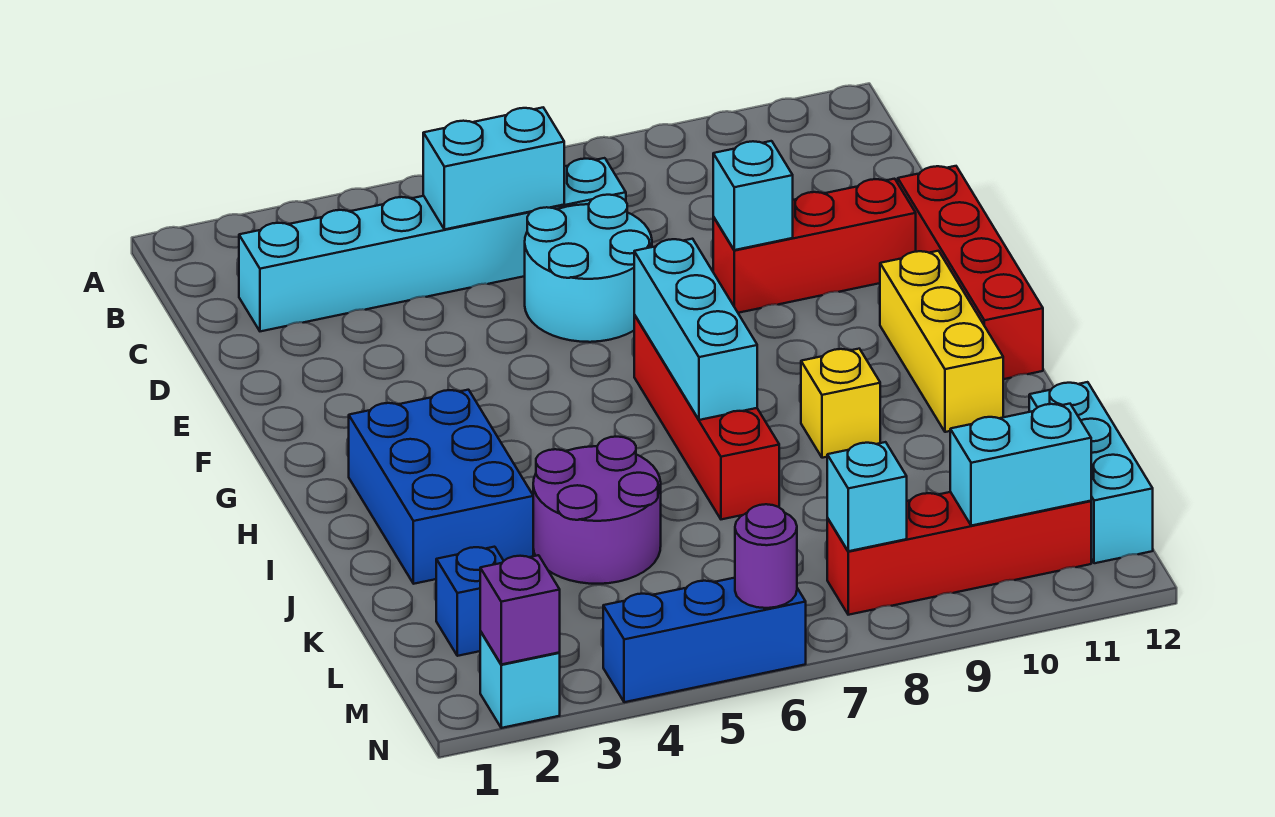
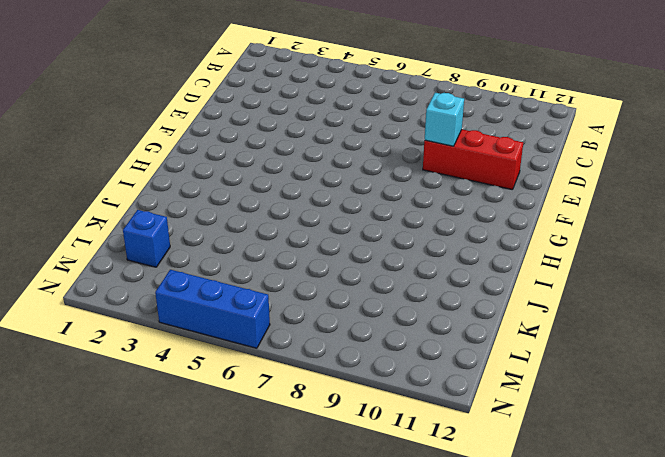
none -> cyan 1x6 brick [239,158,626,331]
none -> cyan 2x2 round brick [525,195,652,342]
none -> red 1x4 brick [898,166,1043,379]

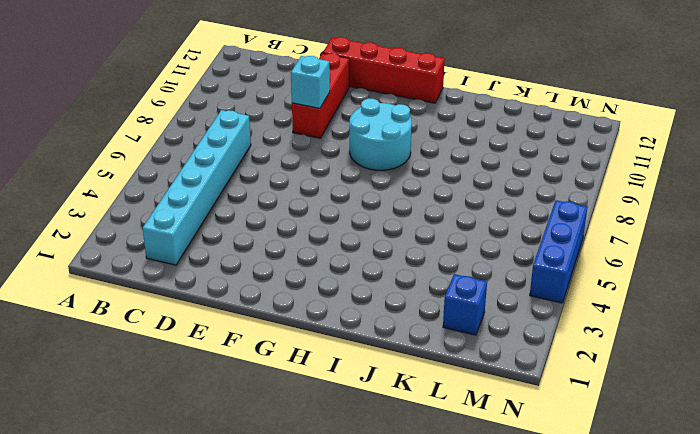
cyan 2x2 round brick [350,98,412,170] -> cyan 2x2 round brick moved to [525,195,652,342]
none -> red 1x4 brick [634,314,779,519]
none -> yellow 1x3 brick [880,251,1003,432]
none -> blue 2x3 brick [349,390,533,584]

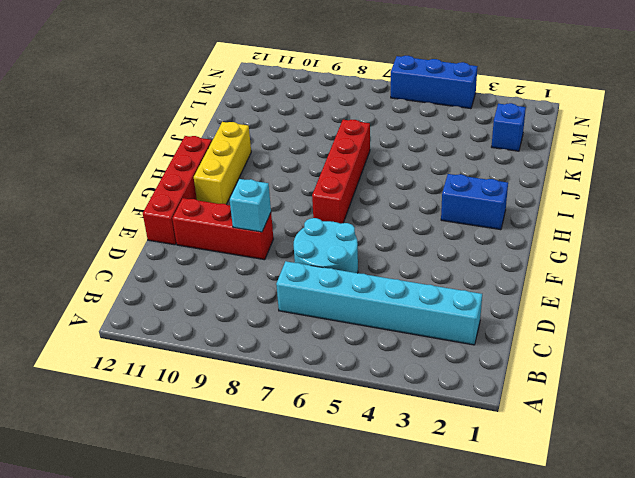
blue 1x2 brick [441,174,508,230] -> blue 2x3 brick [349,390,533,584]
none -> yellow 1x1 brick [801,349,880,458]
none -> purple 2x2 round brick [533,437,661,584]
none -> cyan 1x3 brick [1029,382,1153,563]

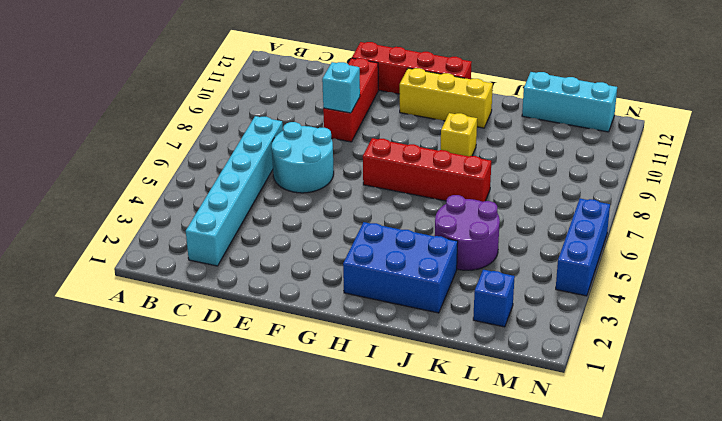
none -> red 1x4 brick [827,492,1091,615]
none -> cyan 1x1 brick [480,631,560,728]
none -> cyan 1x2 brick [423,108,564,229]

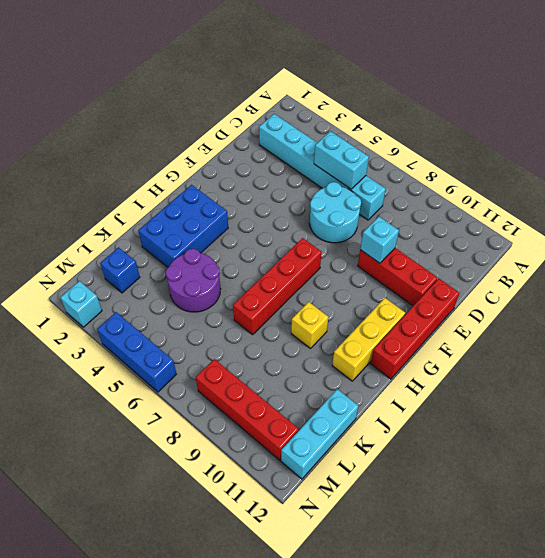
none -> cyan 1x3 brick [634,239,757,420]
none -> cyan 1x1 brick [827,442,907,551]
none -> cyan 1x2 brick [950,404,1091,526]

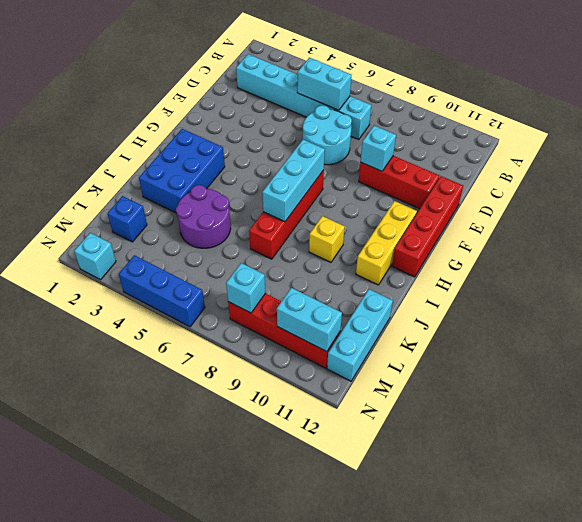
none -> purple 1x1 brick [480,555,560,664]
none -> purple 1x1 round brick [735,504,797,608]

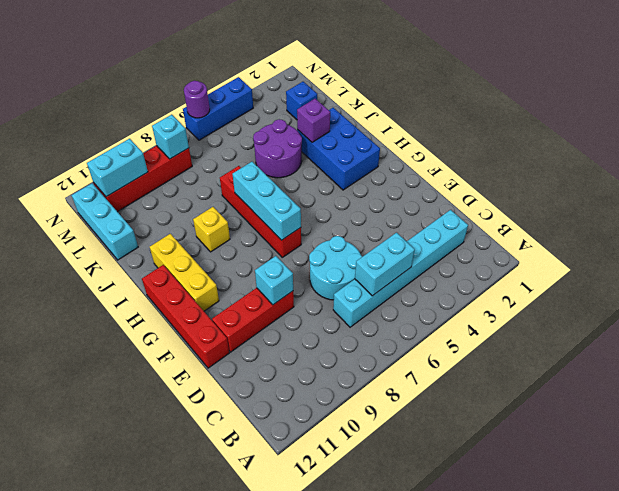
purple 1x1 brick [297,99,330,142] -> purple 1x1 brick moved to [480,555,560,664]
none -> cyan 1x1 brick [480,631,560,728]

